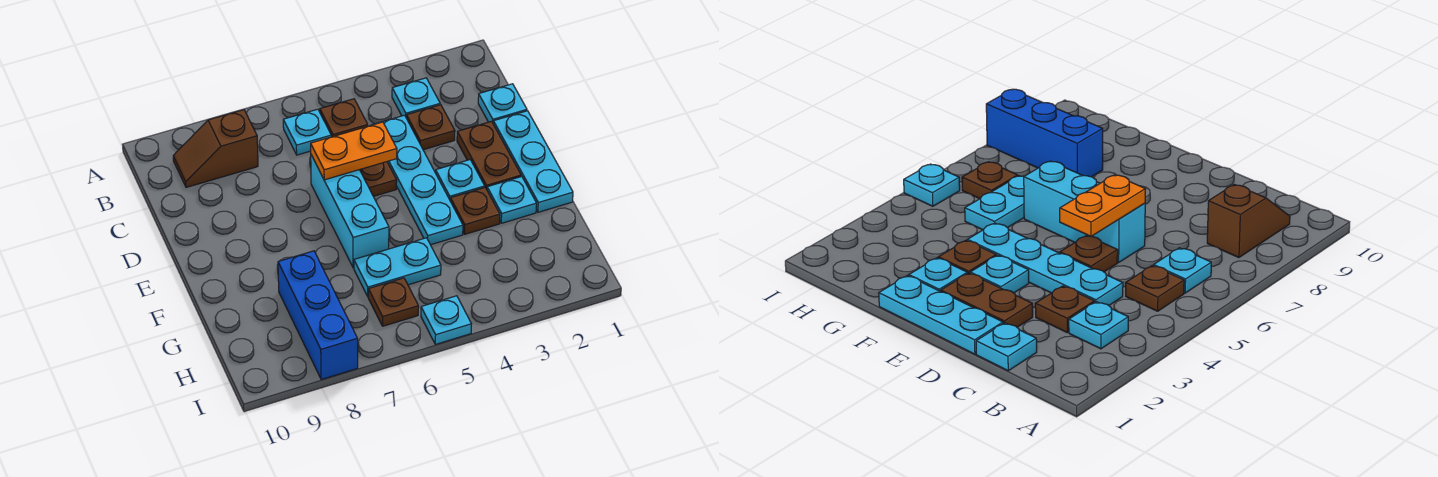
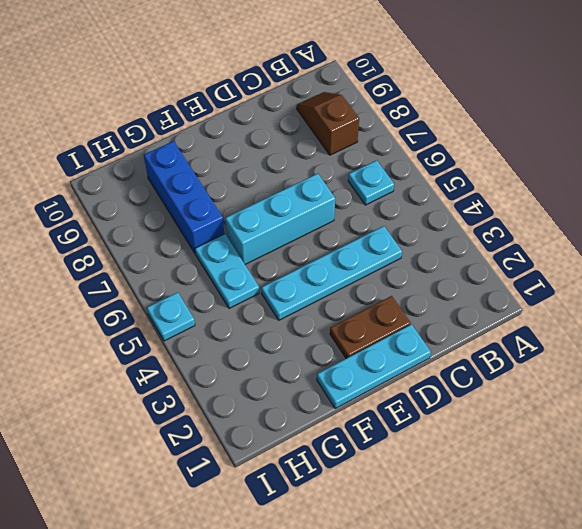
blue 1x3 brick [144,141,224,254] -> blue 1x3 brick turned to [278,251,358,380]
none -> cyan 1x1 plate [392,78,440,116]
none -> brown 1x1 plate [320,99,368,137]
none -> cyan 1x1 plate [478,84,527,122]

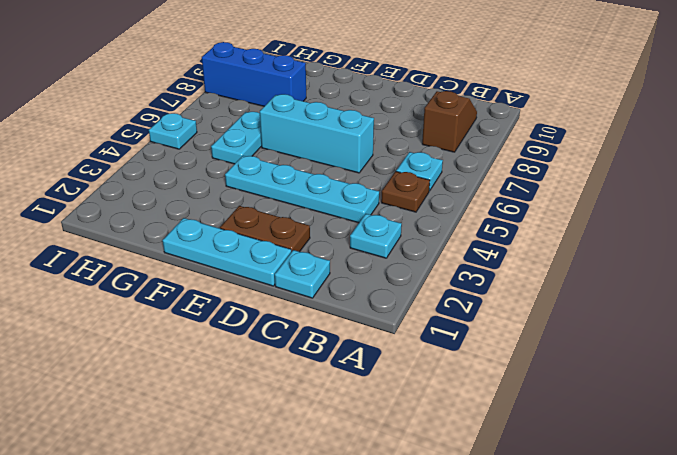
none -> brown 1x1 plate [406,105,455,150]
none -> brown 1x1 plate [360,162,397,196]
none -> cyan 1x1 plate [436,160,485,199]

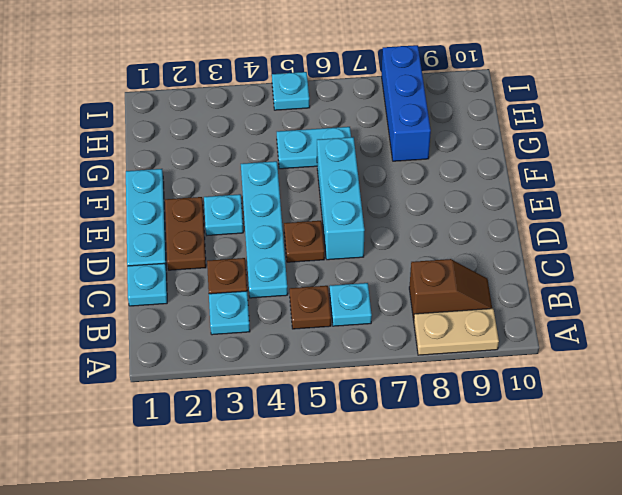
tan 1x2 plate [414,308,499,355] -> none
none -> cyan 1x1 plate [487,177,537,223]
none -> brown 1x1 plate [450,188,500,234]
none -> brown 1x1 plate [368,278,419,326]

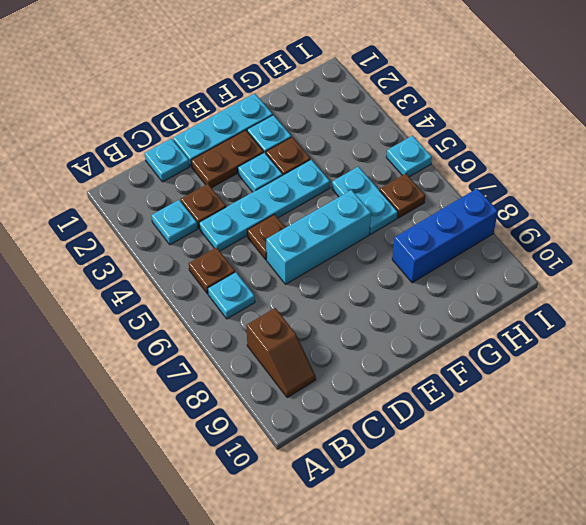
none -> orange 1x2 plate [311,122,397,180]

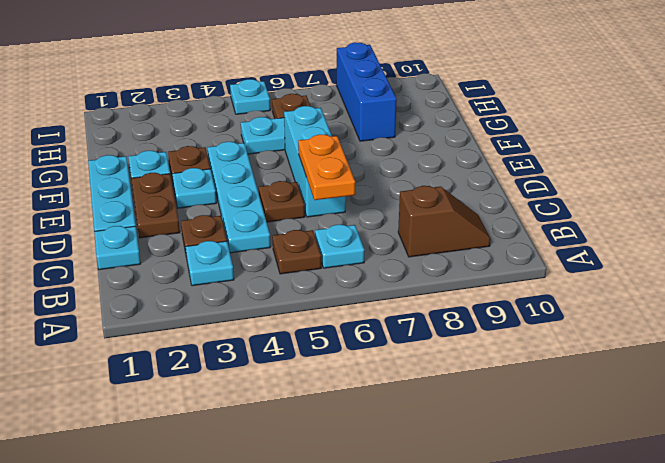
orange 1x2 plate [298,134,355,200] -> orange 1x2 plate turned to [311,122,397,180]

